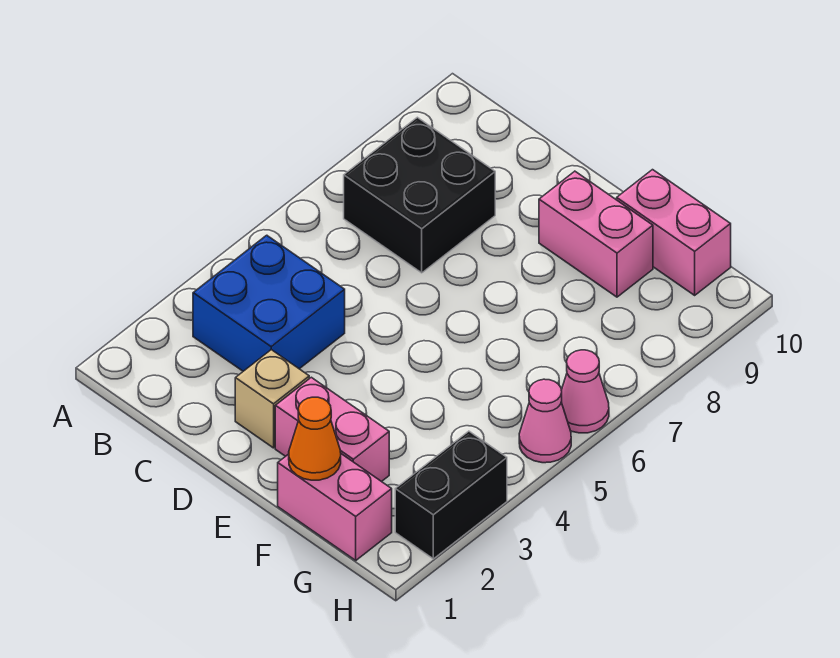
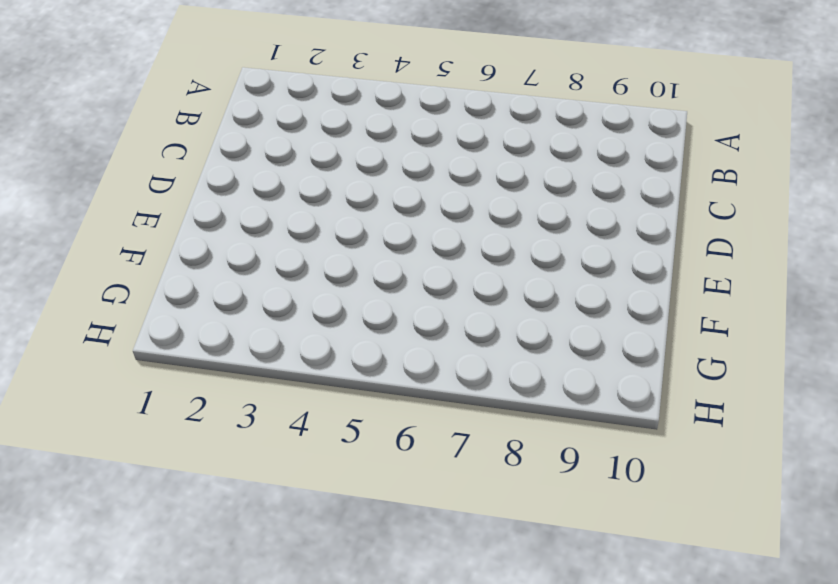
none -> blue 2x2 brick [193,235,345,371]
none -> black 2x2 brick [344,117,495,273]

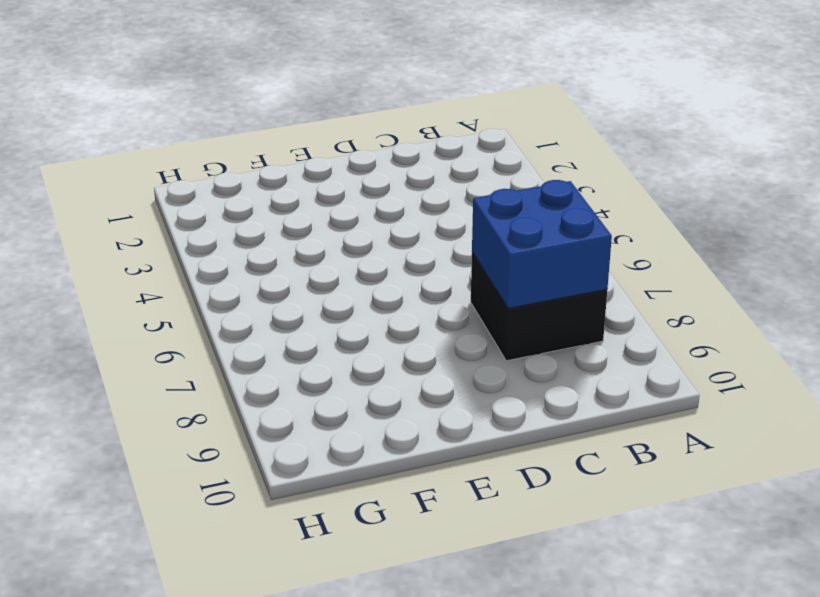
blue 2x2 brick [472,180,612,308] -> blue 2x2 brick moved to [193,235,345,371]
none -> tan 1x1 brick [235,350,309,448]
none -> pink 1x2 brick [275,377,389,482]

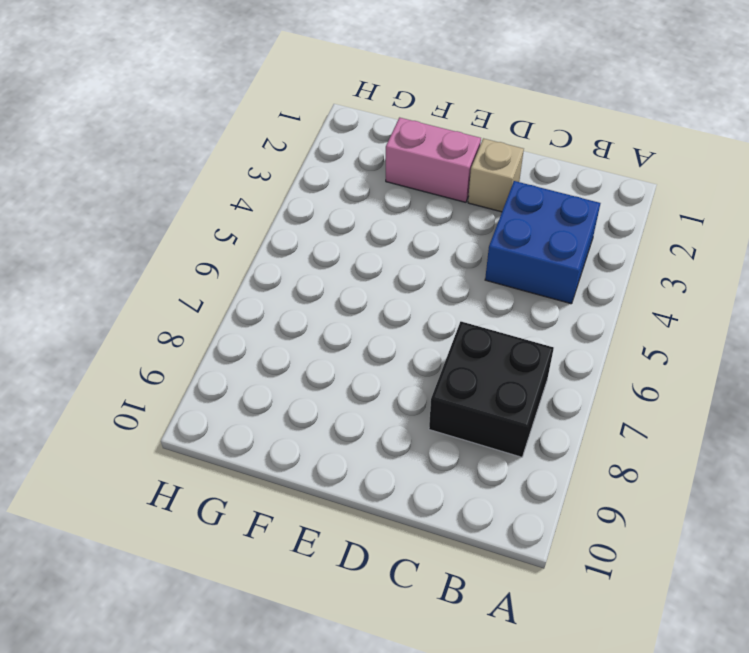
none -> pink 1x2 brick [539,171,653,297]
none -> pink 1x2 brick [278,454,392,560]

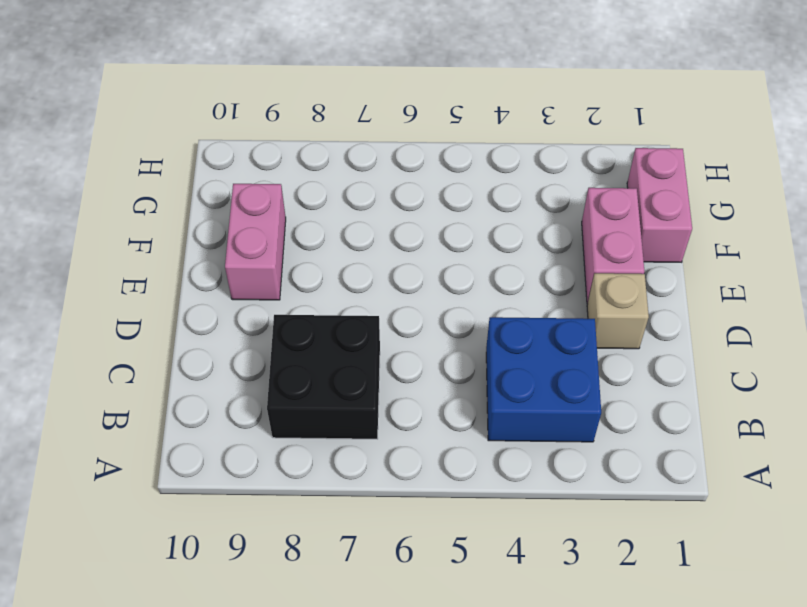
none -> pink 1x2 brick [617,170,731,295]
none -> black 1x2 brick [395,431,507,559]

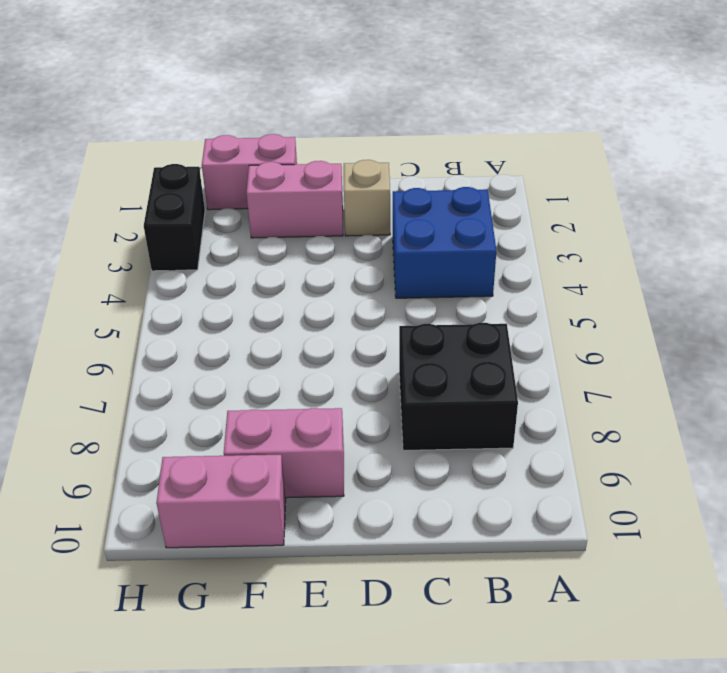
none -> pink 1x1 cone [519,379,571,463]
none -> pink 1x1 cone [561,350,609,433]

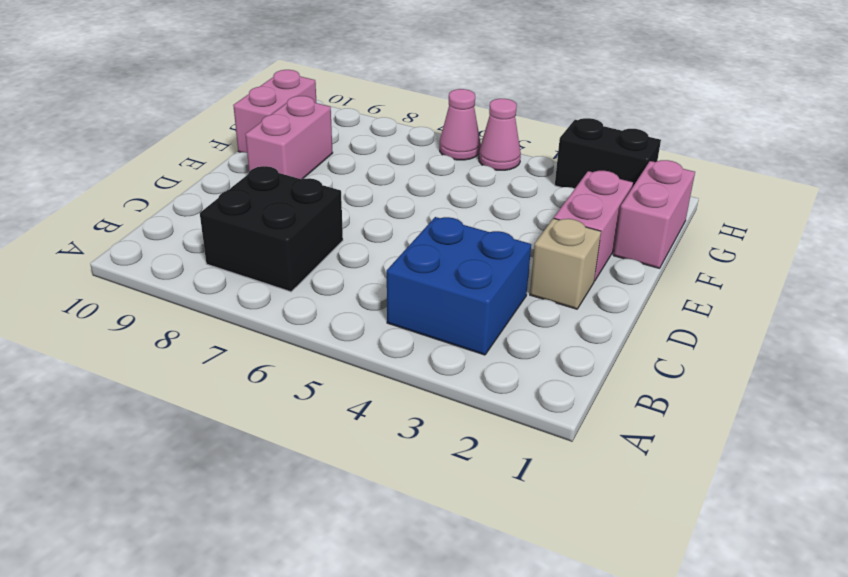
none -> orange 1x1 cone [289,397,341,480]

